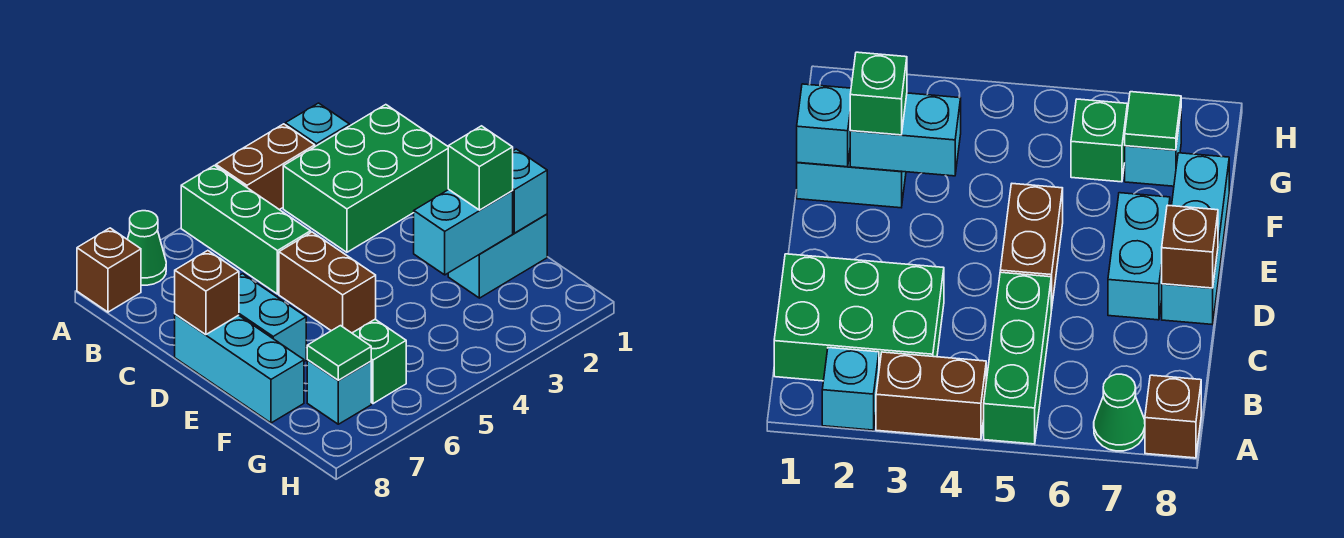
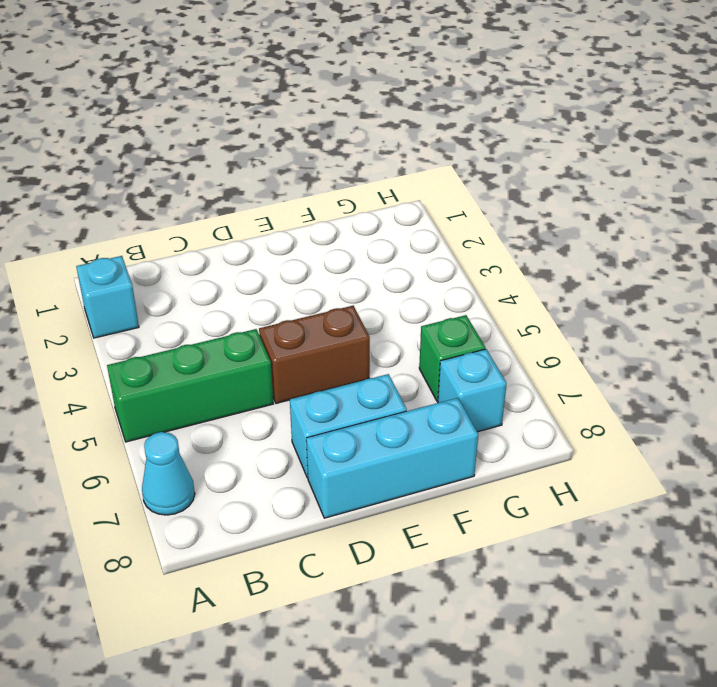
cyan 1x1 cone [142,432,195,515] -> green 1x1 cone [127,211,166,285]
none -> brown 1x2 brick [216,124,315,210]
none -> brown 1x1 brick [77,228,141,312]
none -> green 2x3 brick [283,105,448,252]

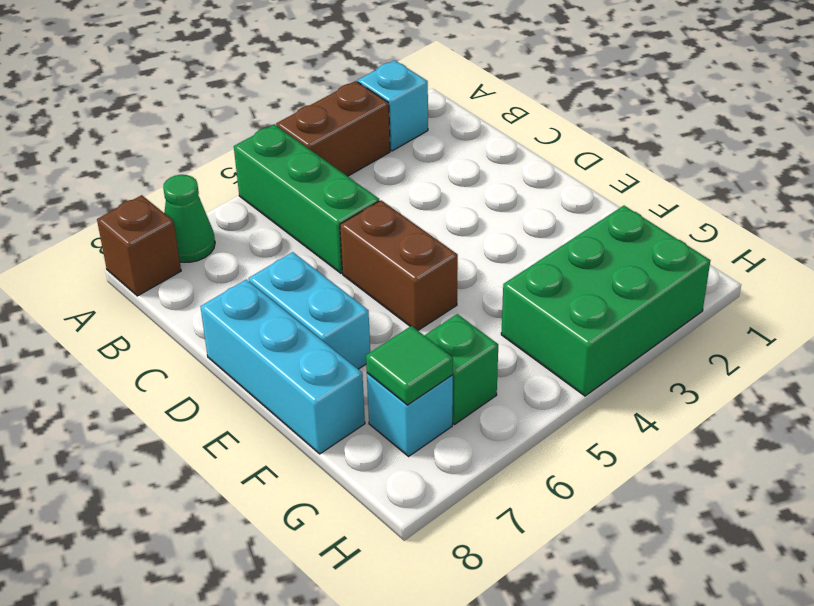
green 2x3 brick [501,206,710,396] -> green 2x3 brick moved to [283,105,448,252]
none -> cyan 1x2 brick [448,214,547,298]
none -> brown 1x1 brick [175,251,239,335]
none -> cyan 1x1 brick [513,149,547,233]

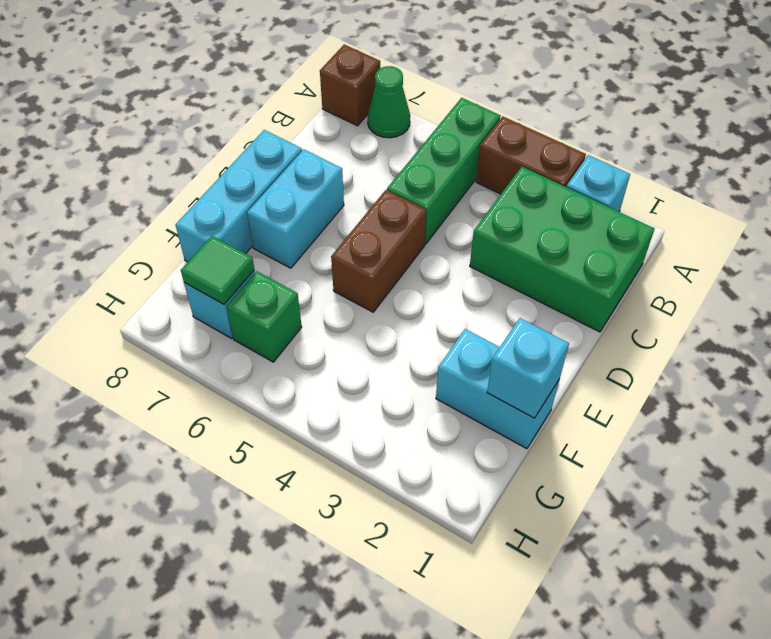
none -> brown 1x1 brick [175,251,239,335]
none -> cyan 1x2 brick [414,189,513,275]
none -> green 1x1 brick [448,126,513,210]

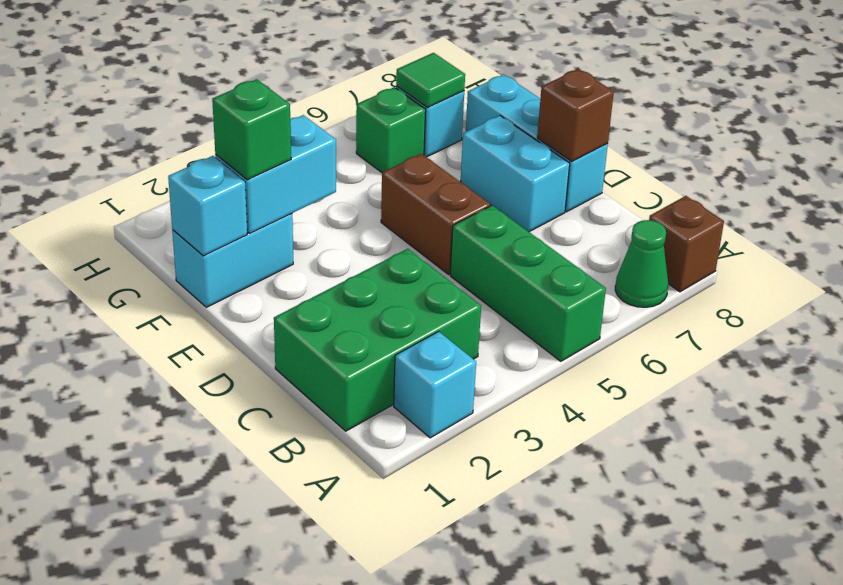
none -> brown 1x2 brick [216,124,315,210]

